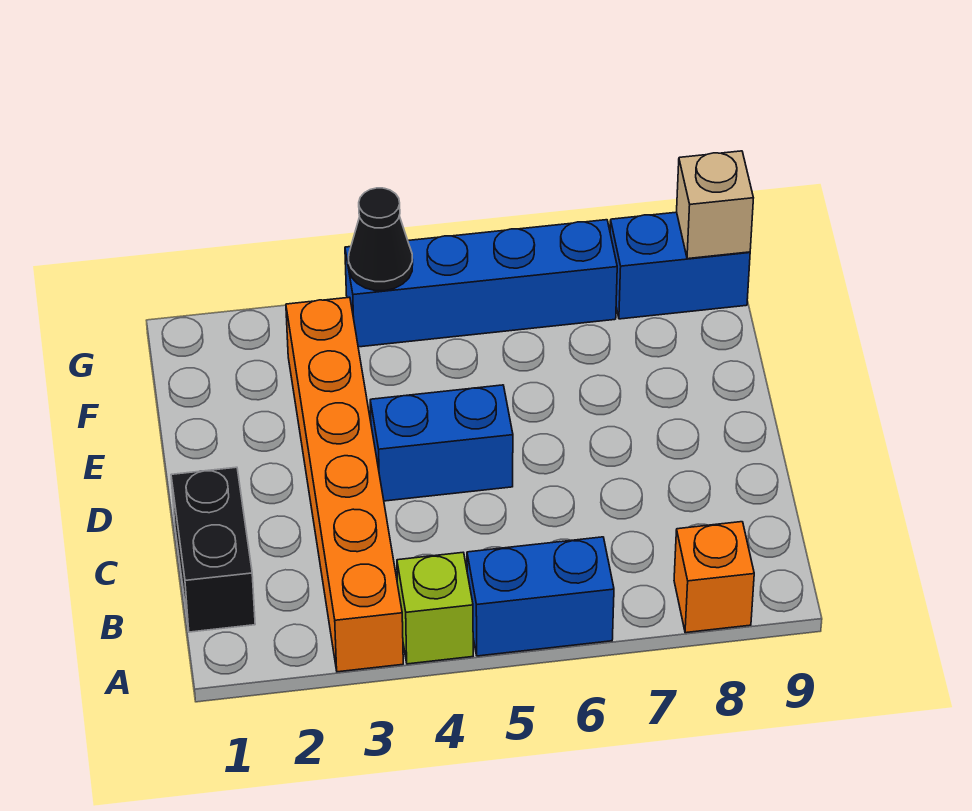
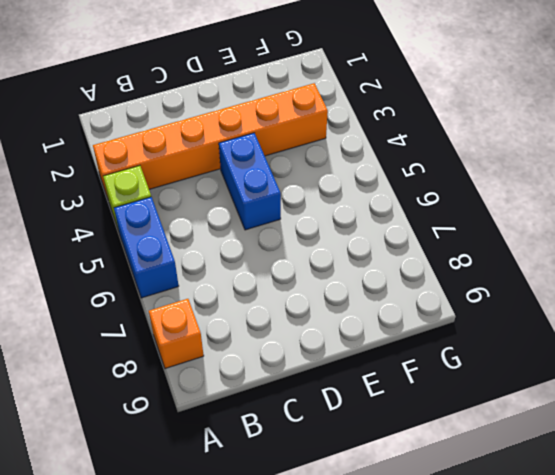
none -> black 1x2 brick [171,467,255,632]
none -> blue 1x4 brick [345,220,617,347]

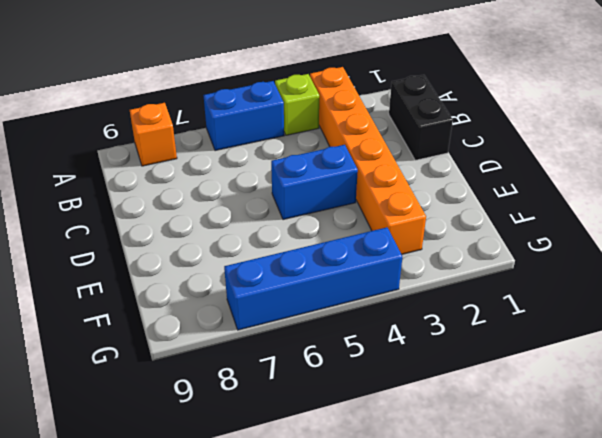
none -> blue 1x2 brick [610,212,750,319]
none -> black 1x1 cone [349,188,413,291]

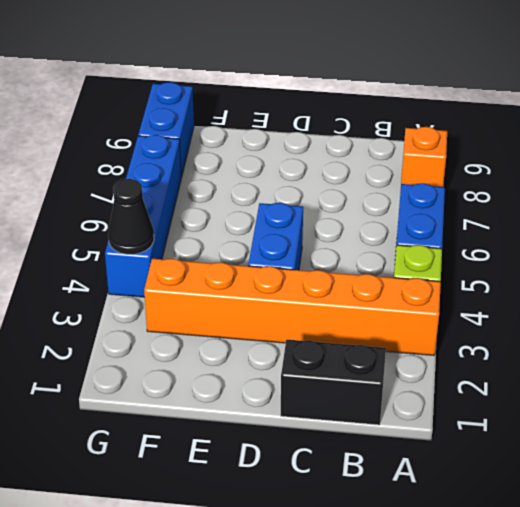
none -> tan 1x1 brick [677,151,753,259]

